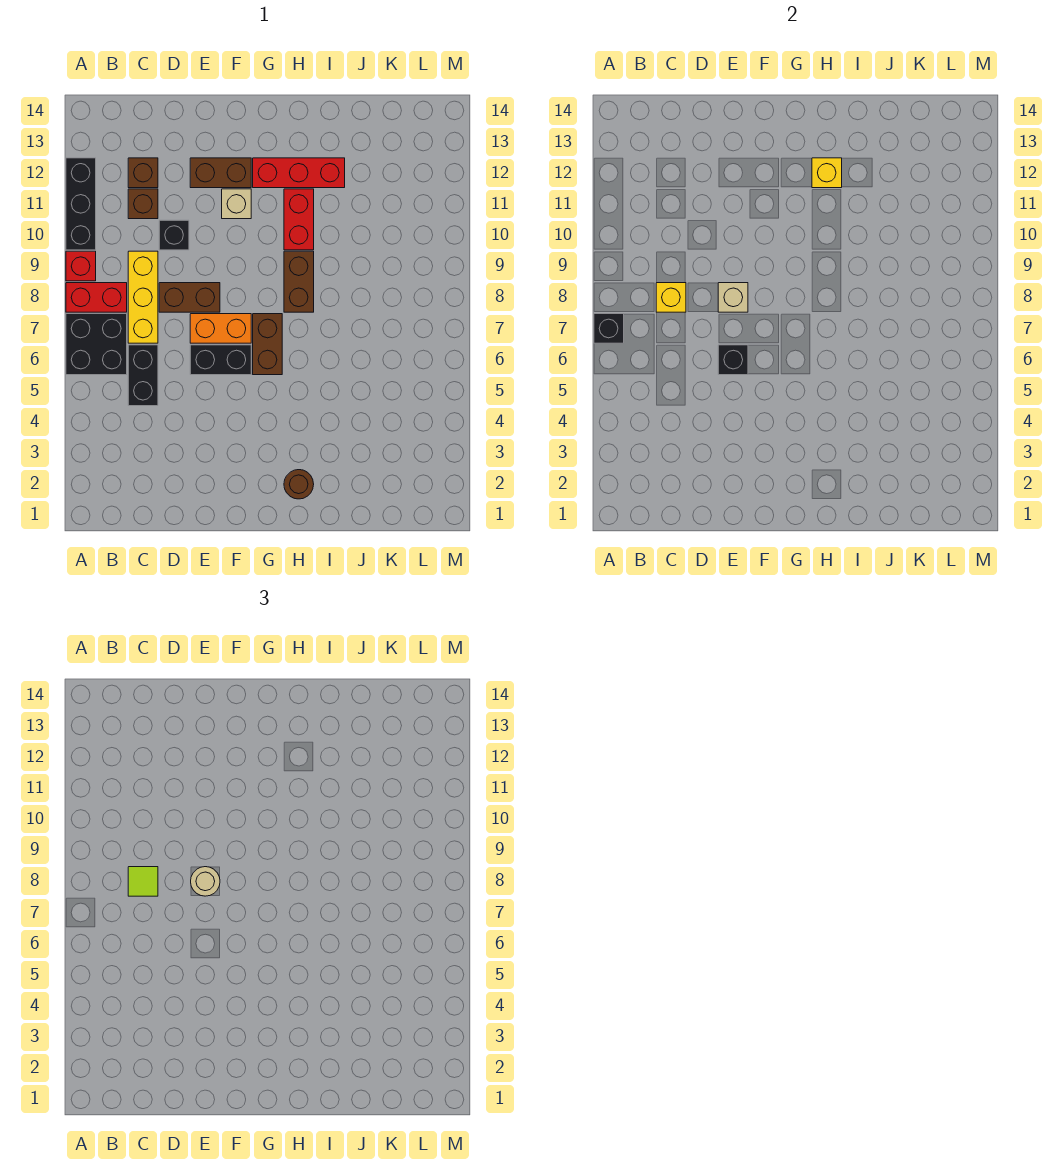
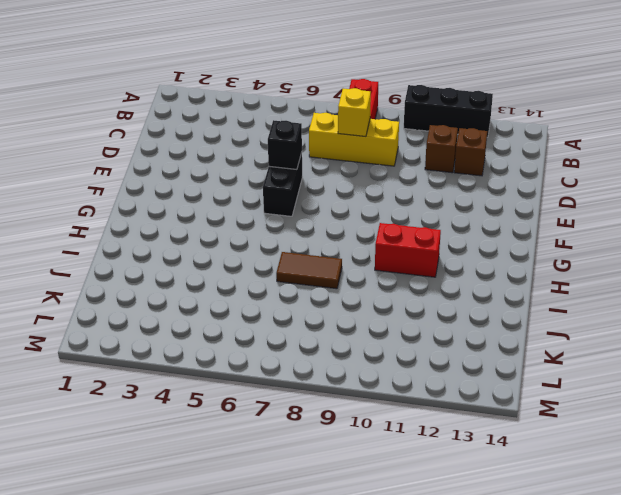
brown 1x2 tile [276,252,342,289] -> none
none -> black 2x2 brick [66,314,127,375]
none -> red 1x1 brick [66,251,96,281]
none -> black 1x2 brick [128,345,158,406]

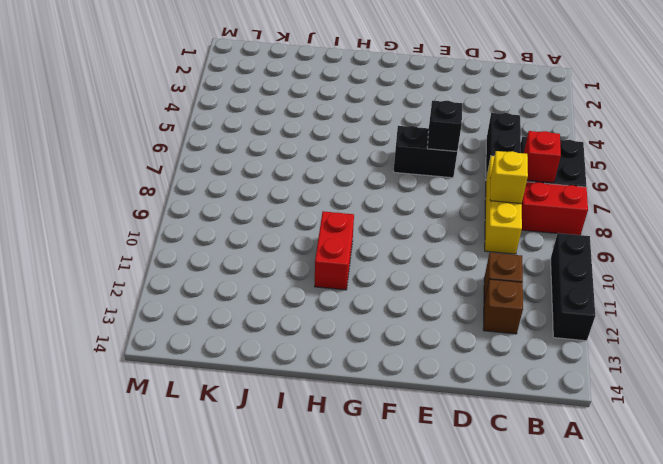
red 1x1 brick [524,131,561,183] -> red 1x1 brick moved to [66,251,96,281]
none -> brown 1x2 brick [159,283,220,312]
none -> black 1x1 brick [159,220,189,250]
none -> orange 1x2 brick [190,314,251,343]

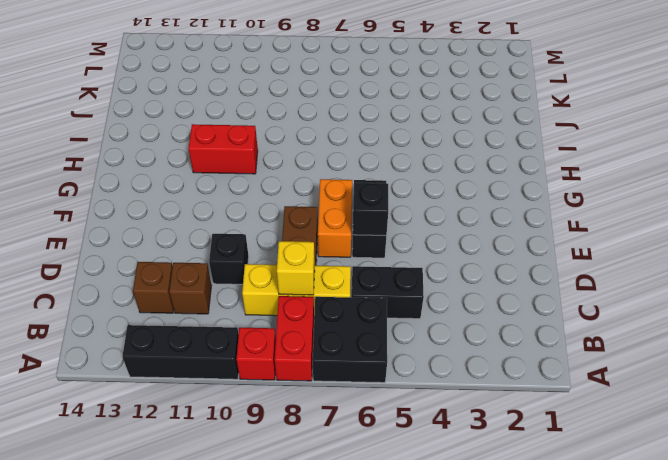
none -> brown 1x2 brick [190,158,251,188]
none -> tan 1x1 brick [222,189,251,219]
none -> brown 1x2 brick [253,314,282,375]

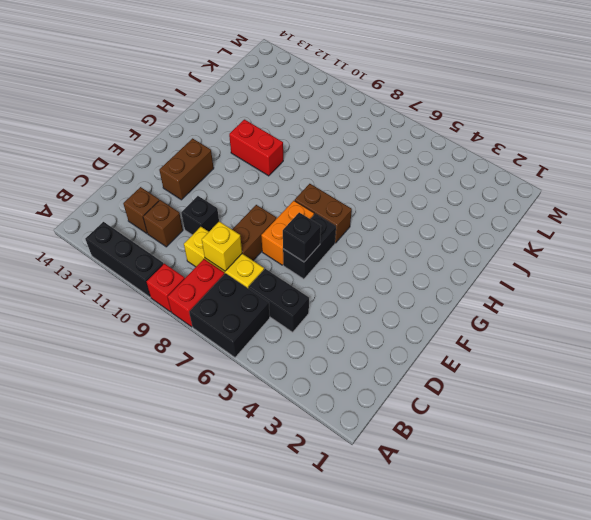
none -> tan 1x1 brick [222,189,251,219]
none -> red 1x3 brick [253,158,345,188]
none -> brown 1x1 round brick [284,470,314,499]

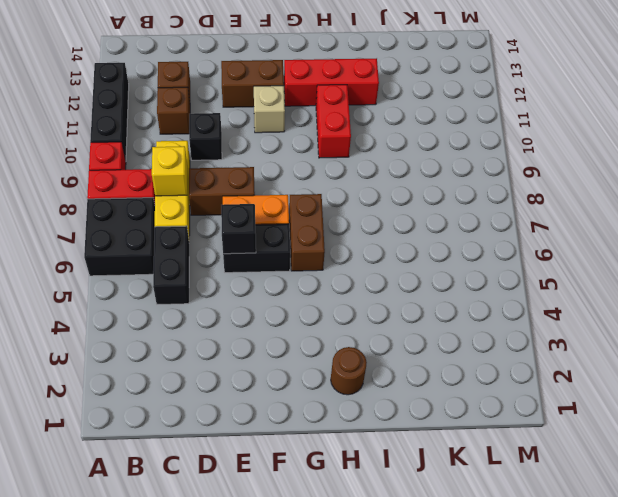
none -> brown 1x2 brick [284,251,314,312]
none -> black 1x1 brick [594,314,624,343]
none -> tan 1x1 brick [718,283,748,312]

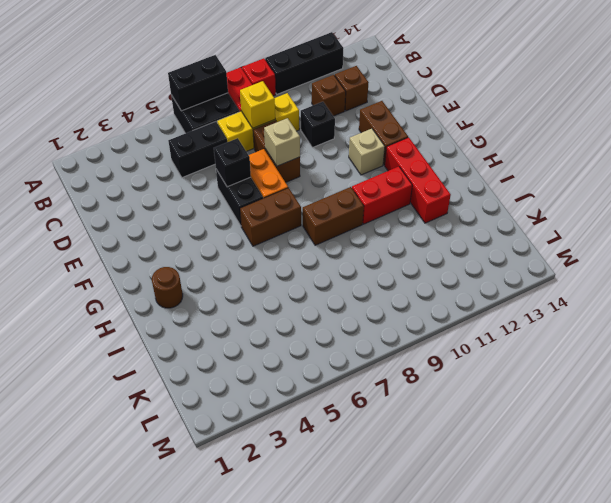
black 1x2 brick [168,55,228,111] -> black 1x1 brick [594,314,624,343]
none -> yellow 1x1 brick [812,158,842,188]
none -> lime 1x1 tile [128,867,158,896]
none -> tan 1x1 round brick [191,867,220,896]

